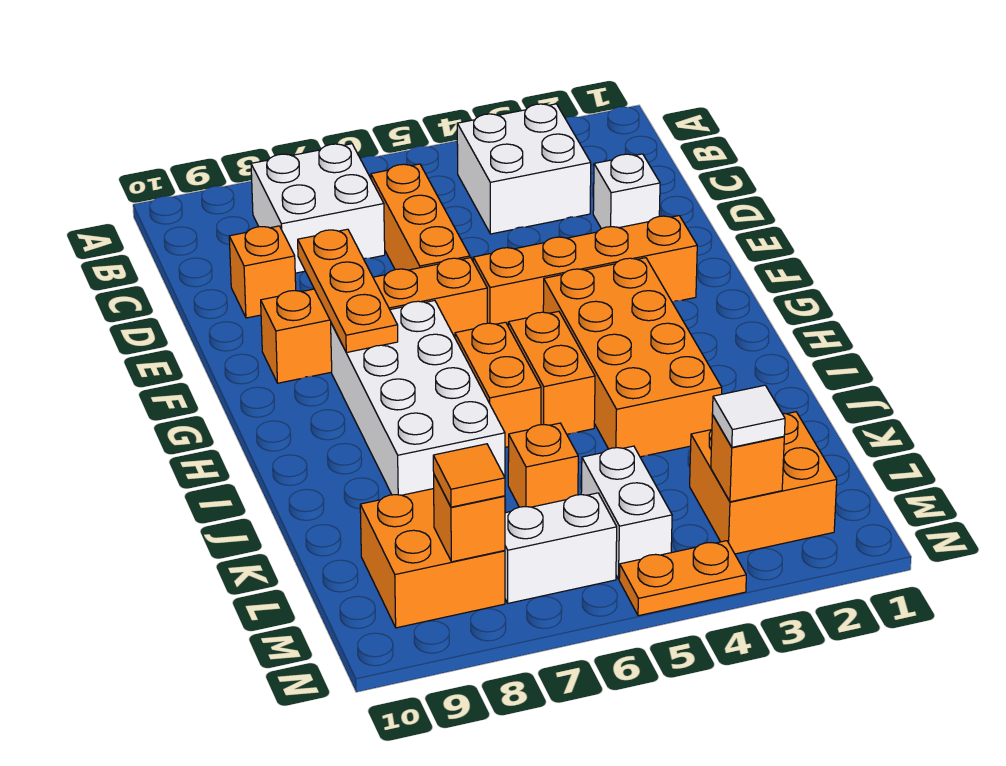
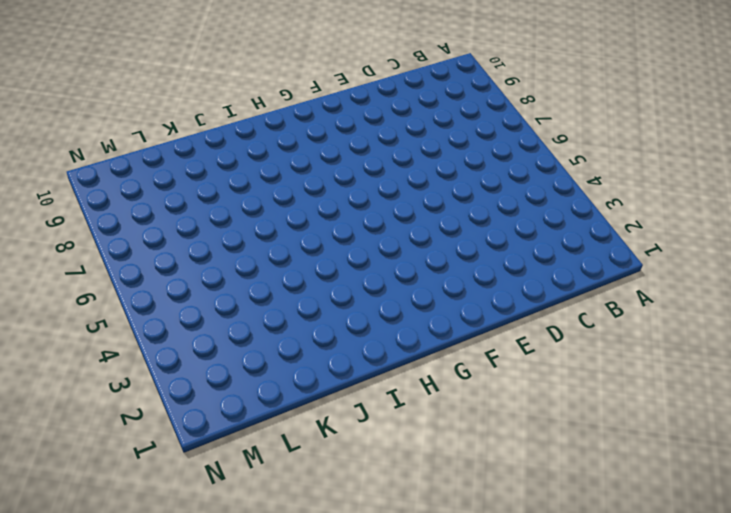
none -> white 2x2 brick [457,104,591,234]
none -> white 2x2 brick [251,144,385,273]
none -> orange 1x3 brick [371,164,470,270]

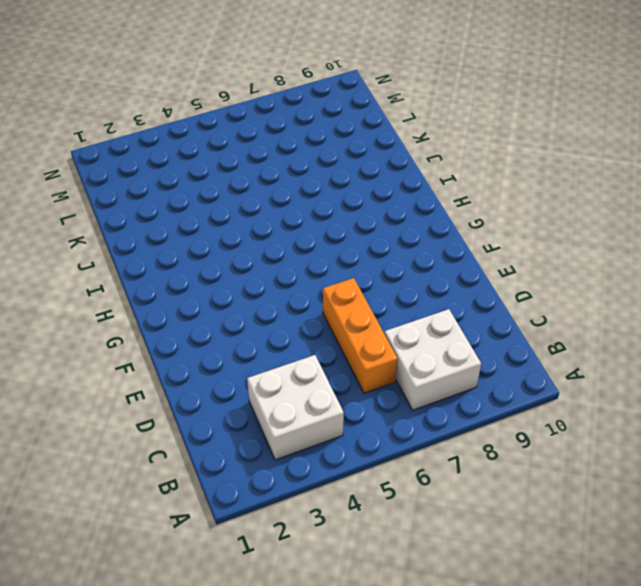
none -> white 1x1 brick [593,154,660,229]
none -> orange 1x1 brick [229,226,296,318]
none -> orange 1x4 brick [473,216,697,325]

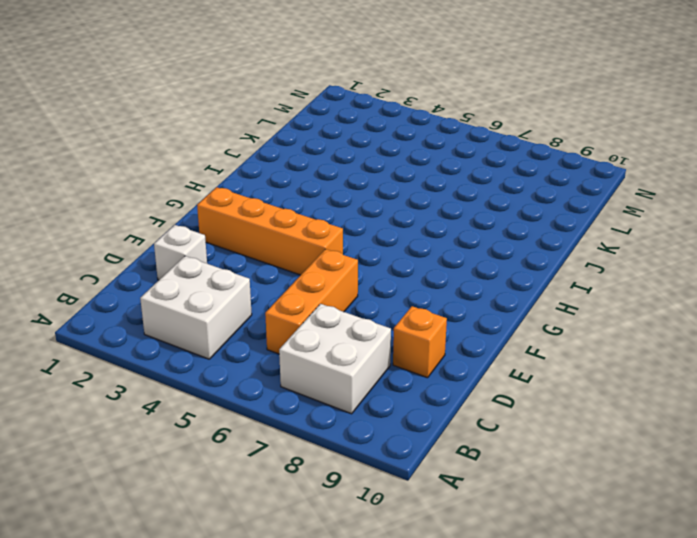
none -> orange 1x4 brick [261,258,487,383]
none -> orange 2x4 brick [543,258,722,457]
none -> white 2x4 brick [331,301,505,495]

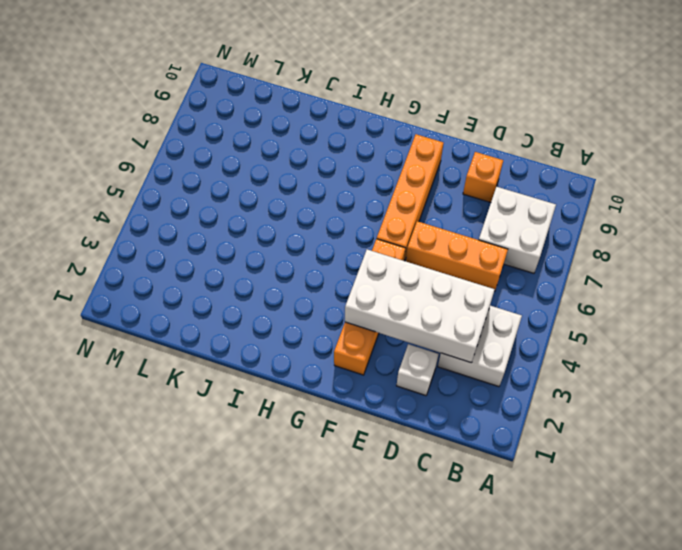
white 2x4 brick [345,250,495,363] -> white 2x4 brick moved to [331,301,505,495]
none -> orange 2x4 brick [543,258,722,457]
none -> orange 1x2 brick [508,311,595,434]
none -> orange 1x2 brick [455,322,541,447]

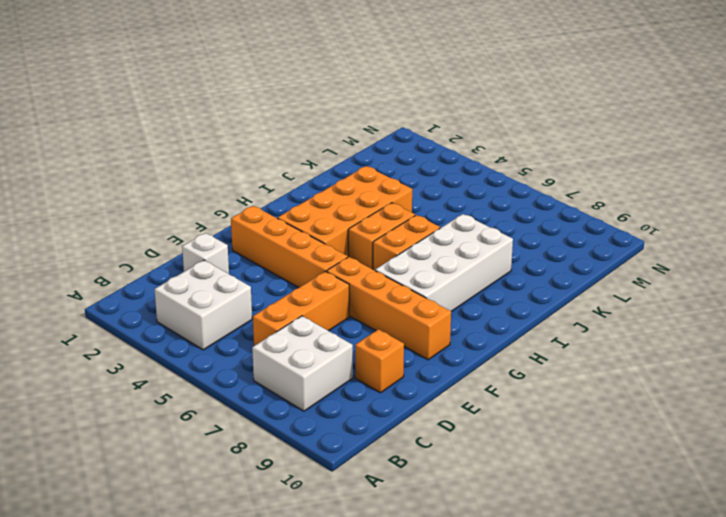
none -> orange 1x1 brick [508,423,578,507]
none -> orange 2x2 brick [690,412,837,554]
none -> white 1x2 brick [581,446,672,579]

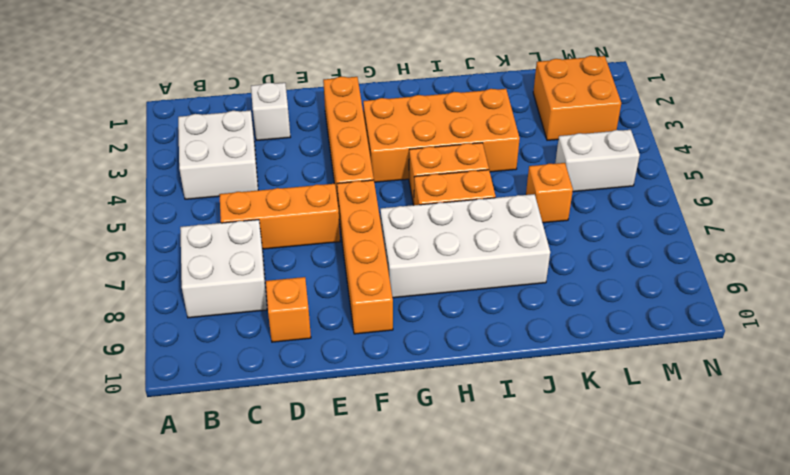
none -> orange 2x2 brick [360,489,505,628]
none -> white 1x2 brick [505,493,617,603]
none -> orange 1x2 plate [619,541,746,616]

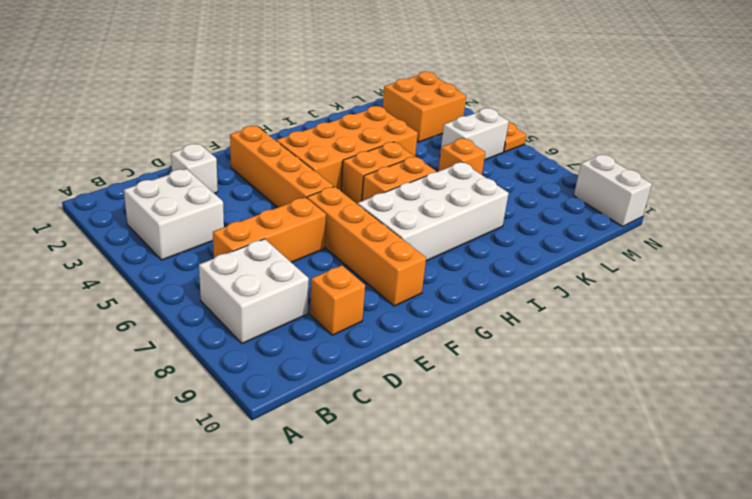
white 1x2 brick [574,155,652,226] -> white 1x2 brick moved to [505,493,617,603]
none -> orange 2x2 brick [360,489,505,628]
none -> orange 1x3 plate [298,229,398,353]
none -> orange 1x1 brick [711,415,784,502]

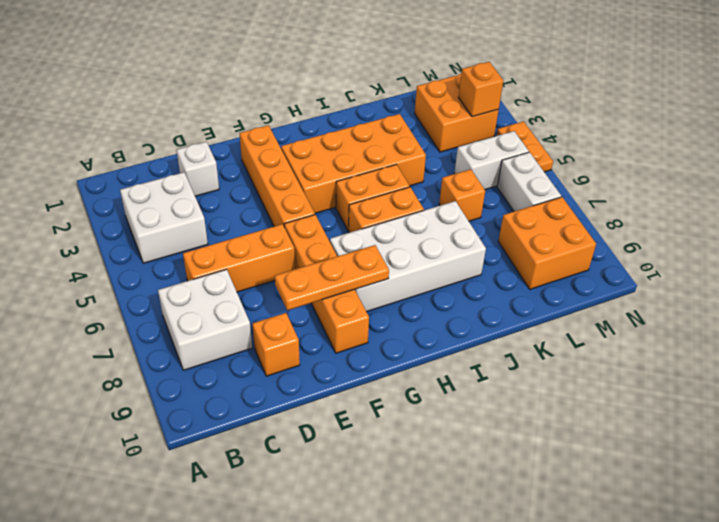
none -> orange 1x1 brick [434,475,505,562]
none -> white 1x1 tile [712,385,785,447]
none -> orange 1x1 tile [433,444,505,507]

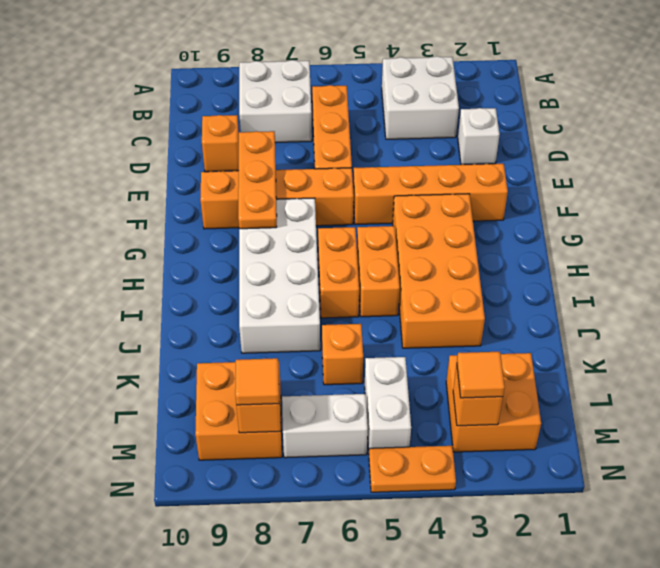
orange 1x1 tile [457,352,505,398] -> white 1x1 tile [712,385,785,447]

